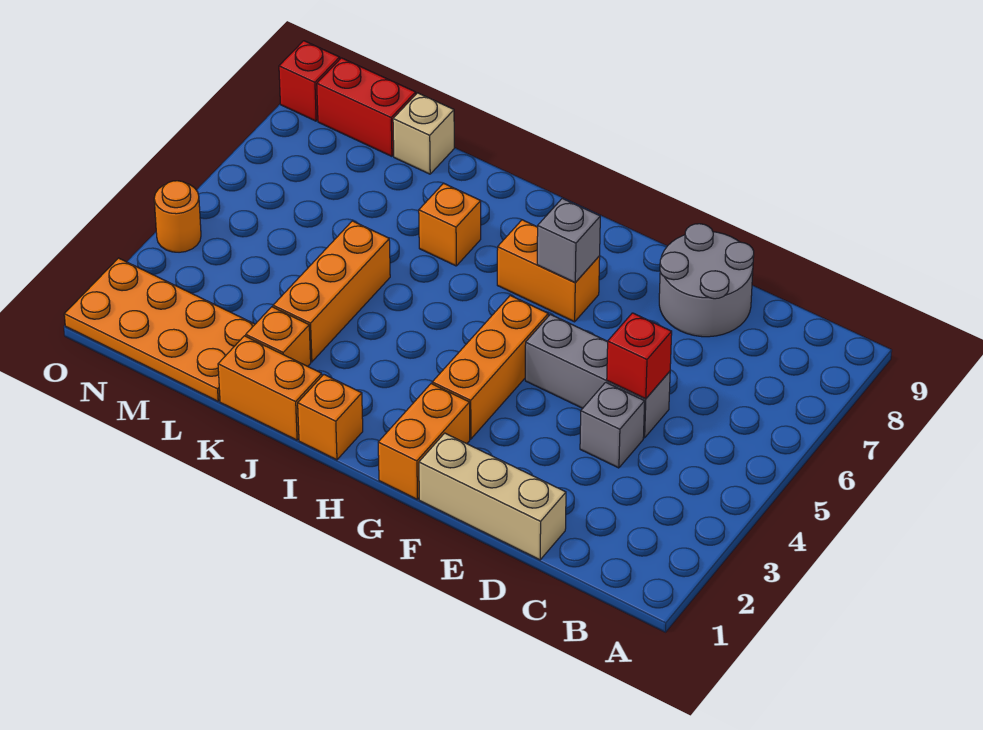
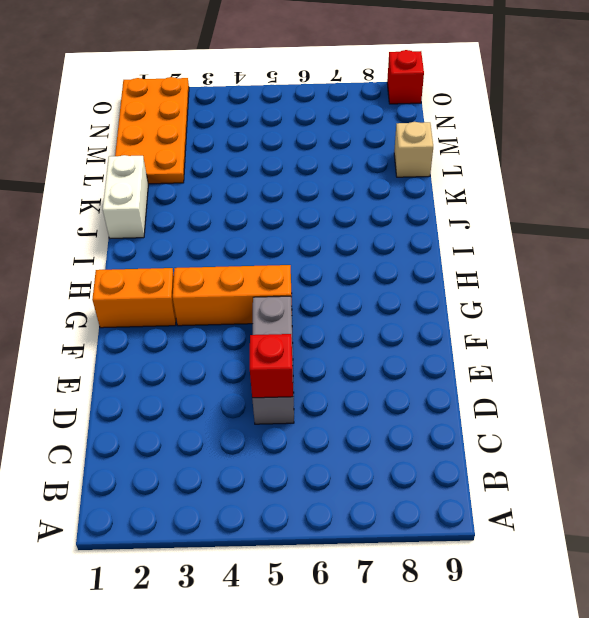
white 1x2 brick [103,155,148,238] -> orange 1x2 brick [218,336,322,440]
none -> tan 1x3 brick [419,433,566,560]
none -> grey 1x1 brick [580,382,645,468]
none -> grey 2x2 round brick [659,224,754,337]

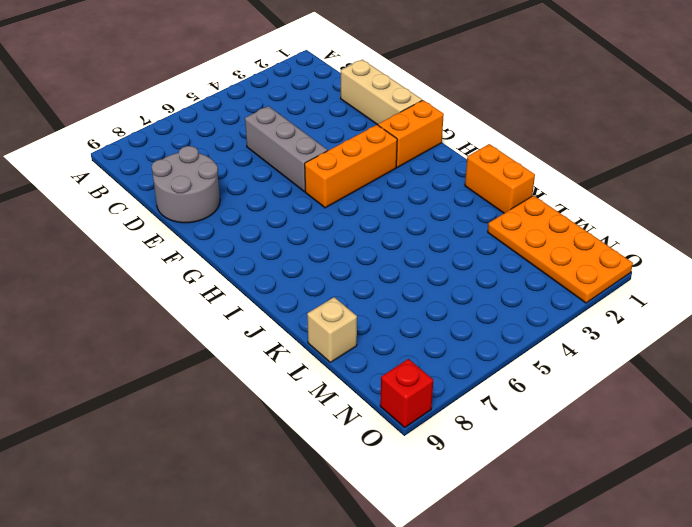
none -> grey 1x1 brick [580,382,645,468]
none -> orange 1x2 brick [497,220,600,322]
none -> orange 1x1 brick [298,375,363,460]

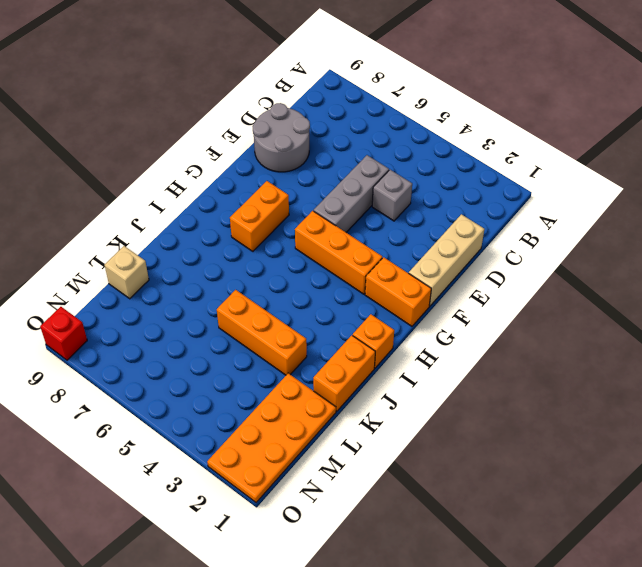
none -> orange 1x1 brick [419,183,481,266]
none -> orange 1x1 brick [246,307,311,366]
none -> red 1x2 brick [317,58,416,156]

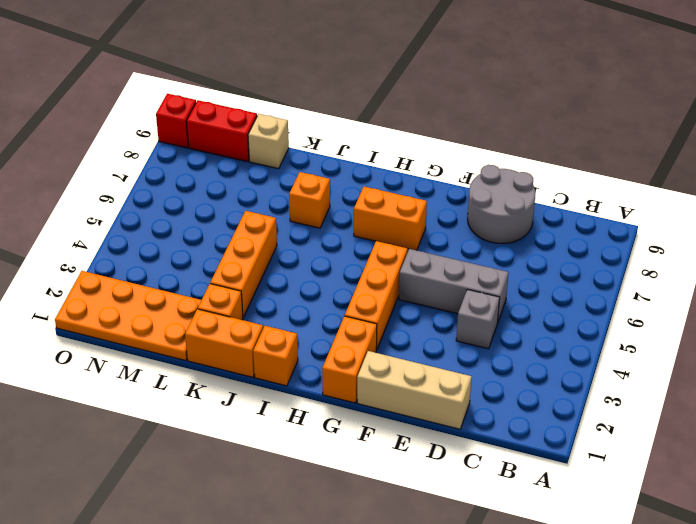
none -> orange 1x1 round brick [154,181,201,252]
none -> red 1x1 brick [607,313,672,399]
none -> grey 1x1 brick [537,198,600,282]

